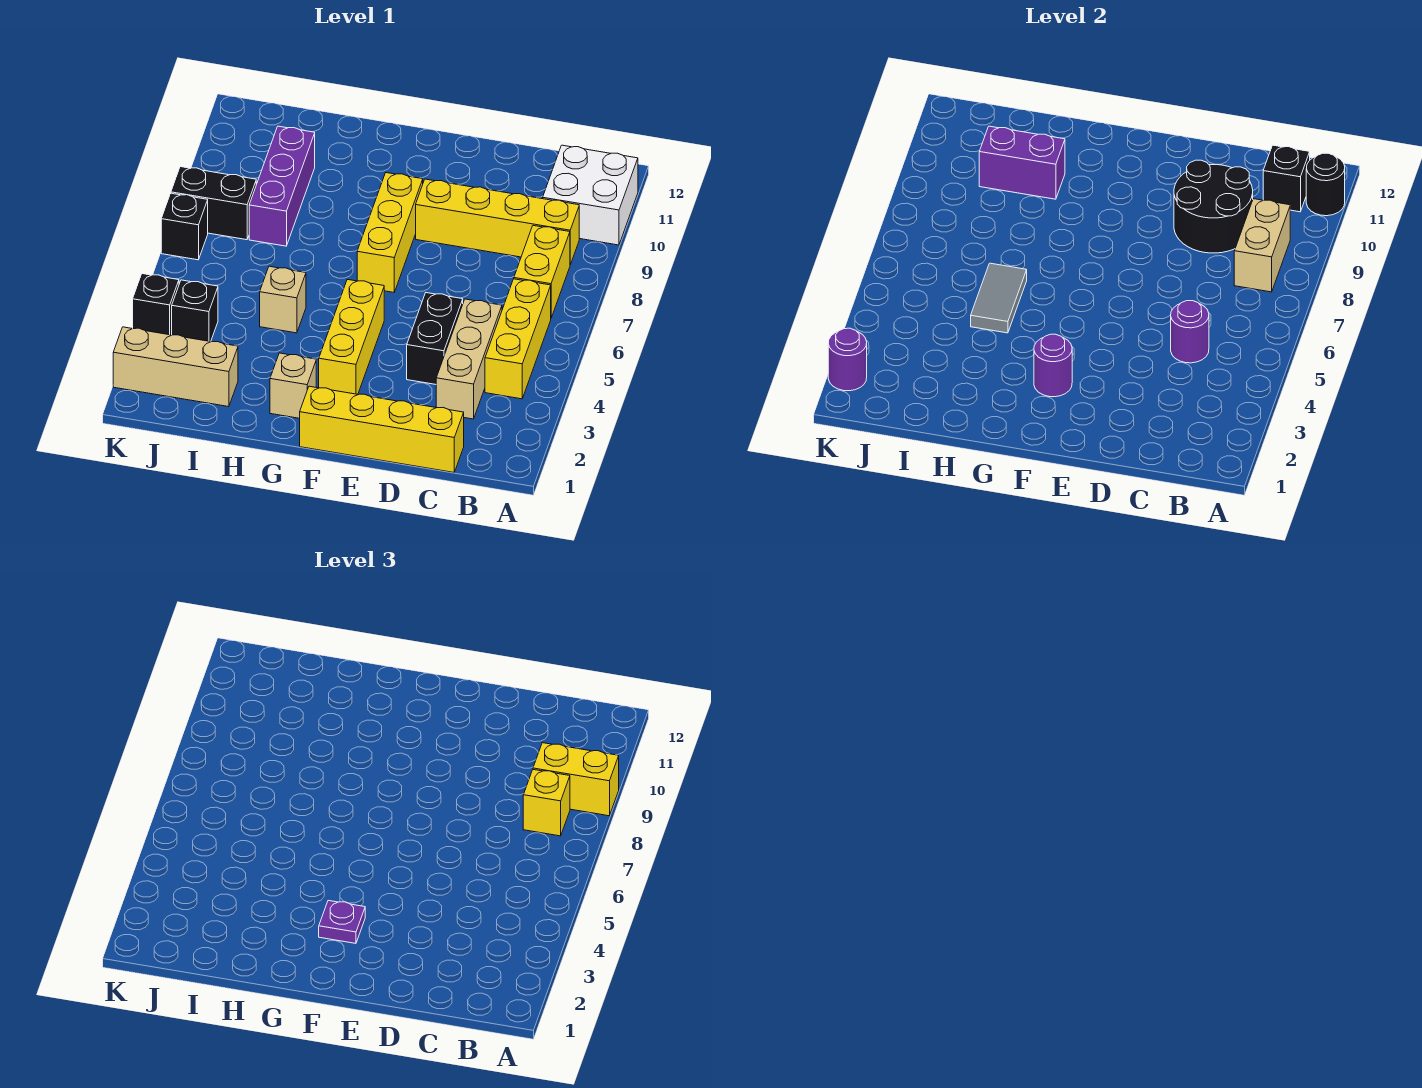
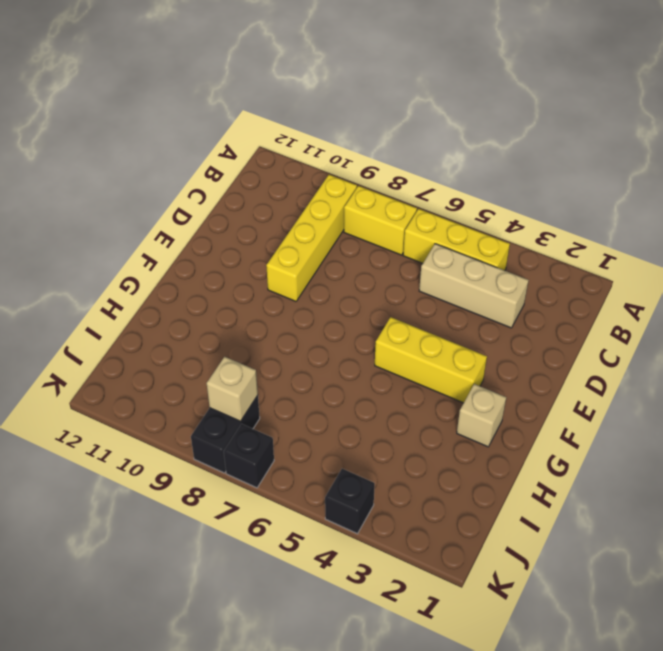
tan 1x1 brick [207,357,258,421] -> tan 1x1 brick moved to [260,266,306,333]
none -> white 2x2 brick [543,145,638,245]
none -> yellow 1x4 brick [300,386,464,472]
none -> black 1x2 brick [407,293,463,384]

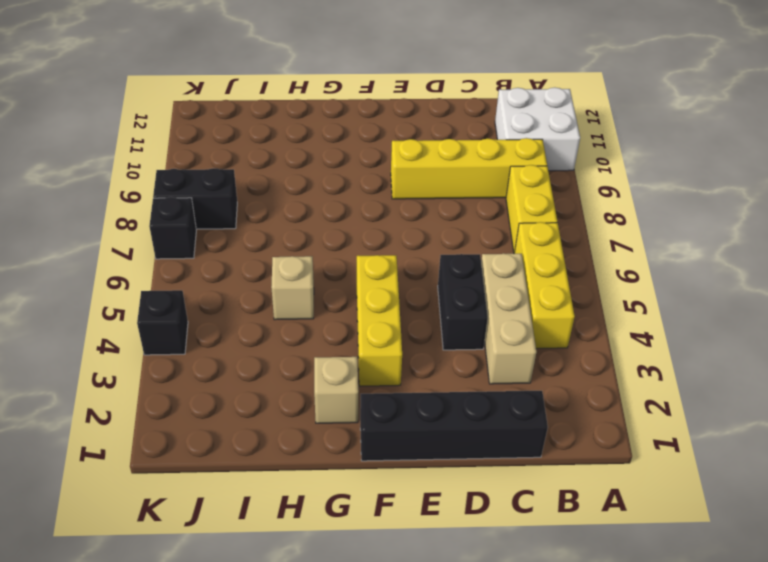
black 1x4 brick [360,391,548,461] -> yellow 1x4 brick [300,386,464,472]
none -> yellow 1x3 brick [357,173,423,292]
none -> tan 1x3 brick [113,327,238,407]
none -> purple 1x3 brick [249,126,315,246]

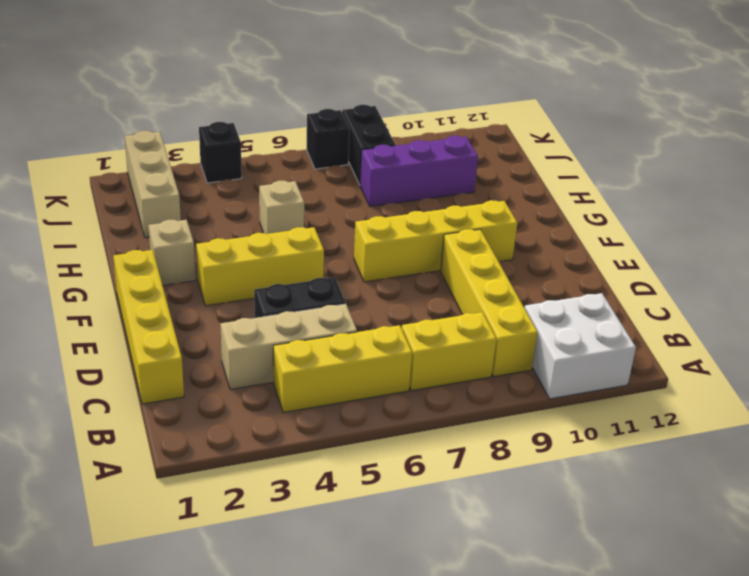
yellow 1x4 brick [354,200,517,282] -> yellow 1x3 brick [357,173,423,292]
none -> black 1x1 brick [172,280,218,342]
none -> black 1x1 round brick [1306,153,1345,216]
none -> tan 1x2 brick [1234,199,1290,292]

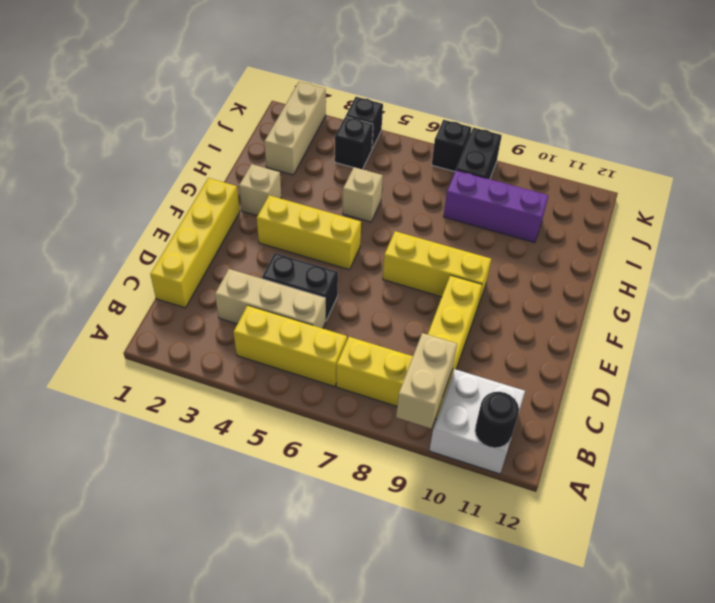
tan 1x2 brick [396,333,457,428] -> tan 1x2 brick turned to [1234,199,1290,292]
none -> black 1x1 brick [1263,145,1310,212]
none -> purple 1x1 round brick [1171,301,1209,363]
none -> black 2x2 round brick [1174,160,1253,253]

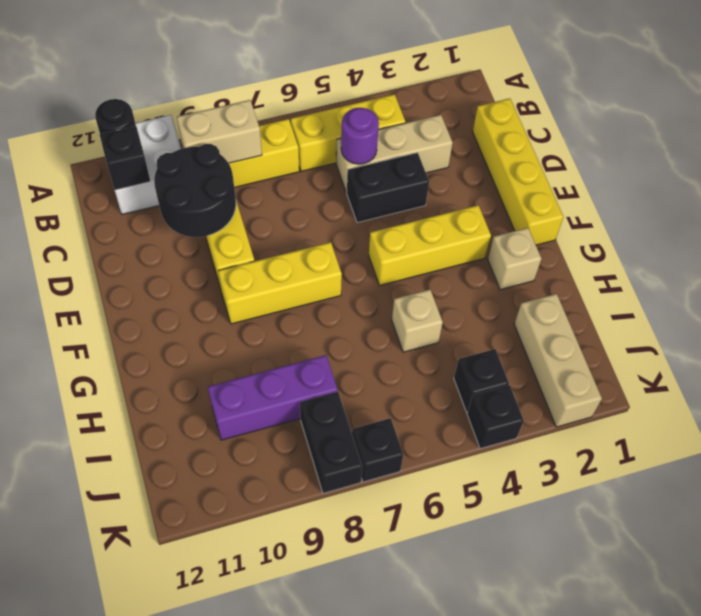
none -> purple 1x1 round brick [1034,334,1072,397]
none -> grey 1x2 tile [971,263,1027,333]
none -> purple 1x2 brick [979,126,1065,199]

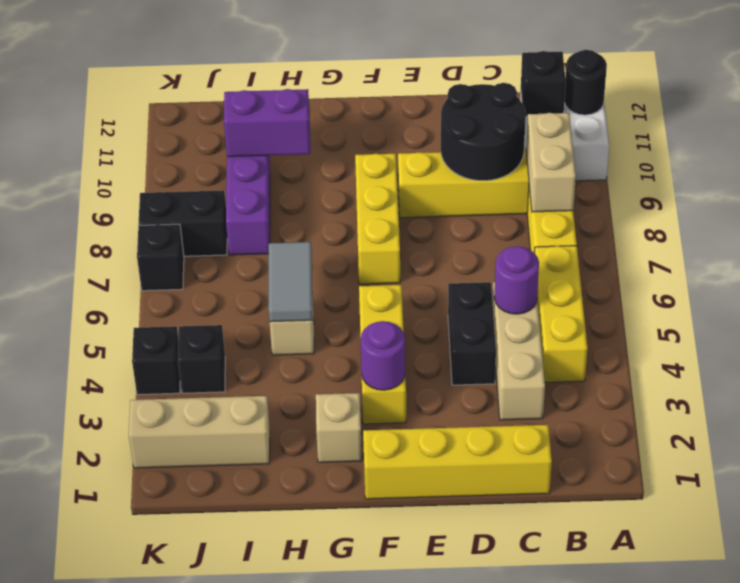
none -> purple 1x1 round brick [828,328,867,391]
none -> yellow 1x2 brick [533,743,619,816]
none -> yellow 1x1 brick [523,770,570,836]

